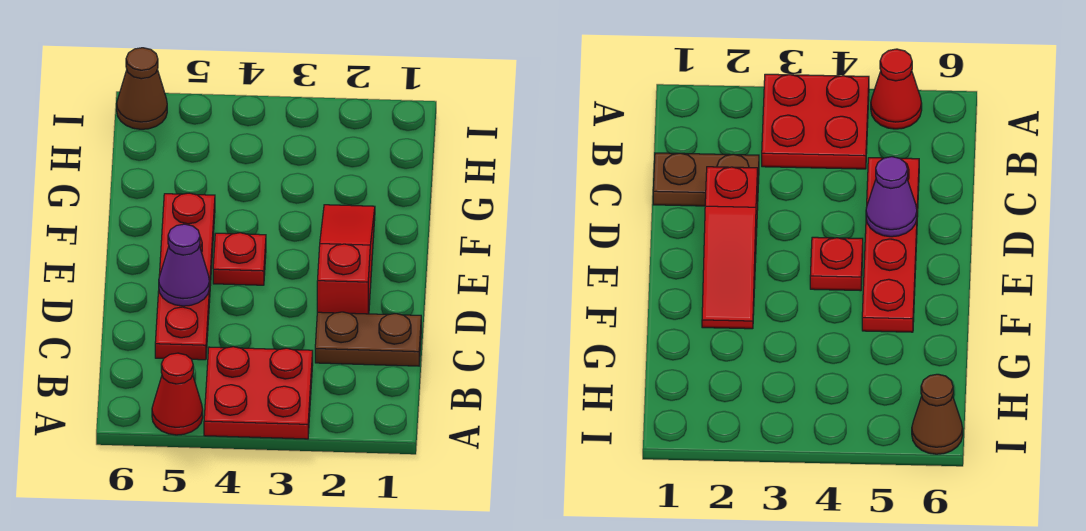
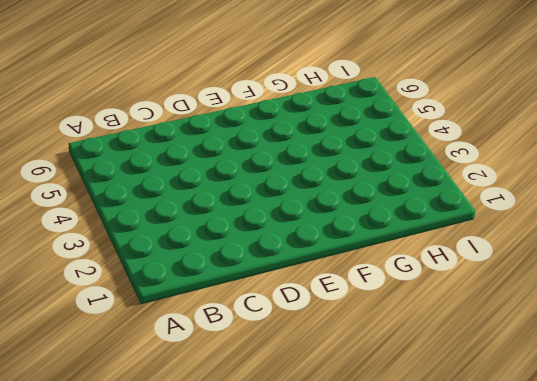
none -> red 2x2 plate [204,347,313,439]
none -> red 1x1 cone [152,353,203,435]

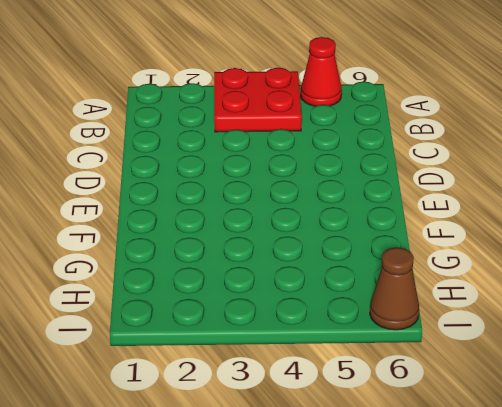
none -> brown 1x2 plate [315,312,421,366]
none -> red 1x4 plate [155,193,215,360]

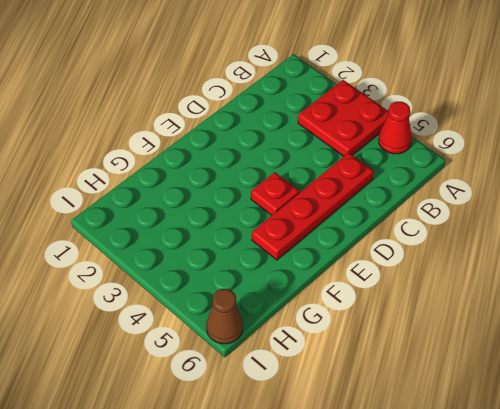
none -> brown 1x2 plate [315,312,421,366]
none -> red 1x3 slope [317,205,375,314]

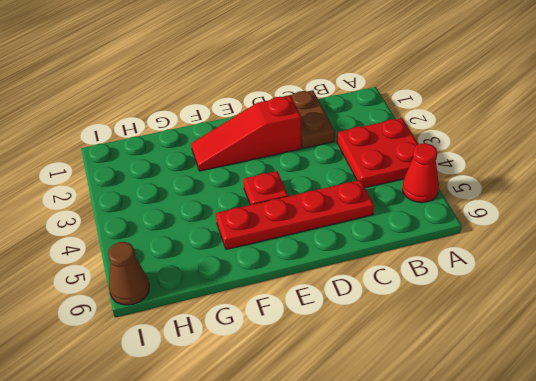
none -> purple 1x1 cone [159,224,209,306]

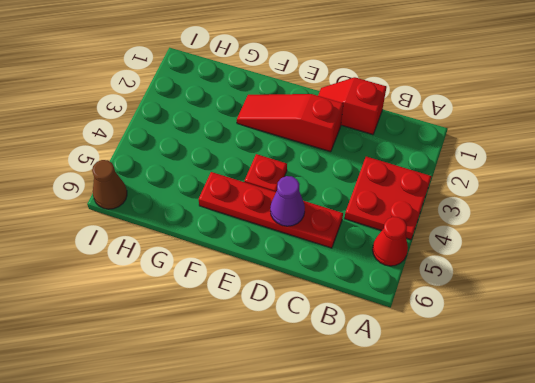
red 1x2 slope [318,77,386,134] -> brown 1x2 plate [315,312,421,366]

